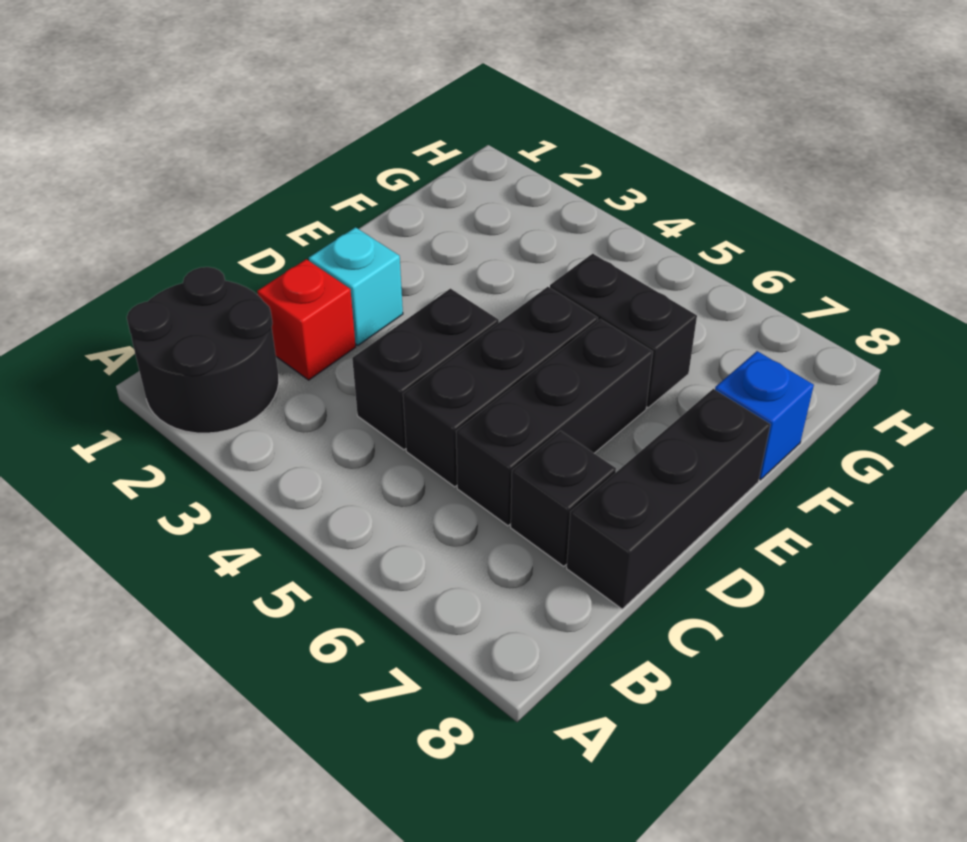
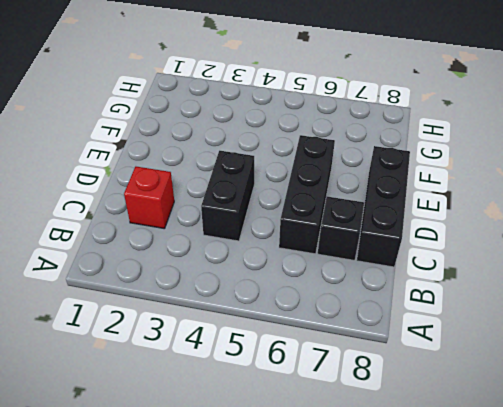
none -> black 2x2 round brick [127,267,279,433]
none -> black 1x3 brick [403,287,598,487]

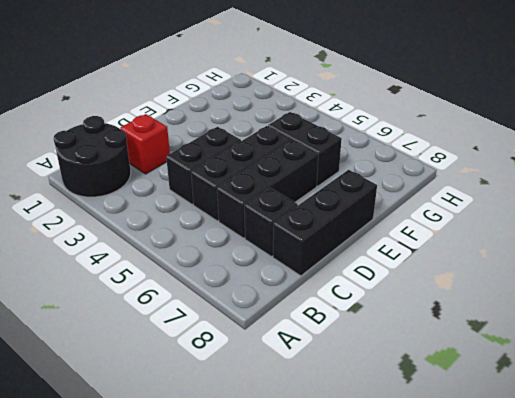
none -> cyan 1x1 brick [309,227,403,345]
none -> blue 1x1 brick [715,351,814,480]

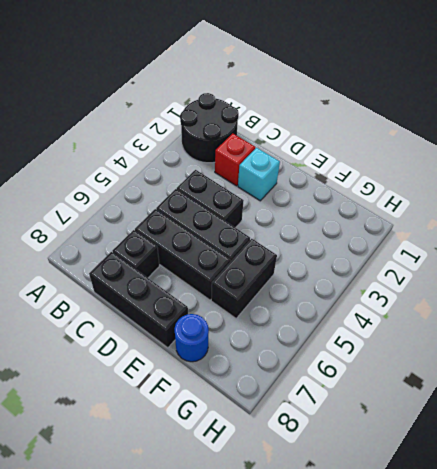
blue 1x1 round brick [175,314,209,362] -> blue 1x1 brick [715,351,814,480]

